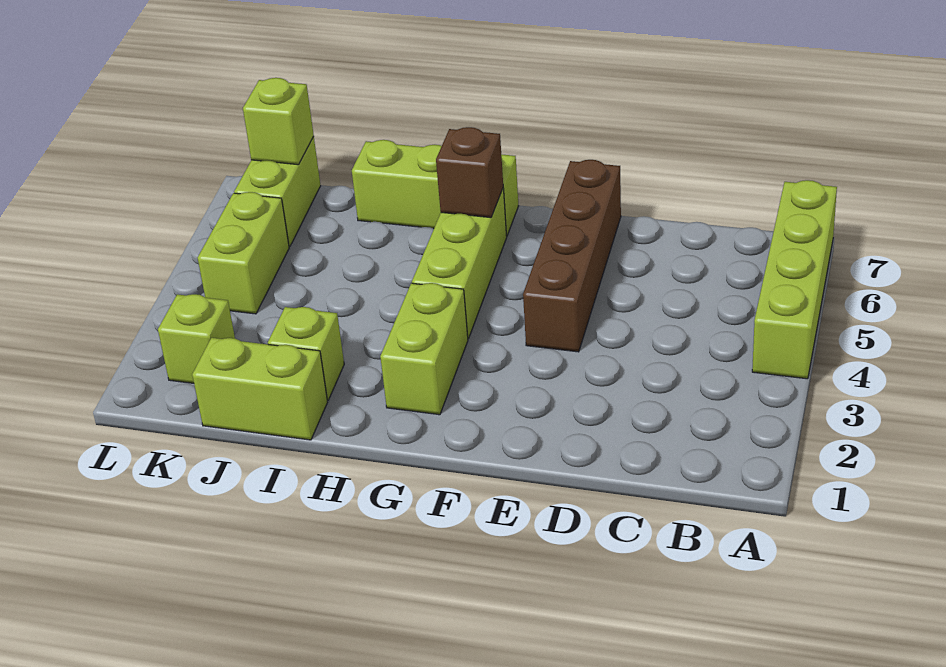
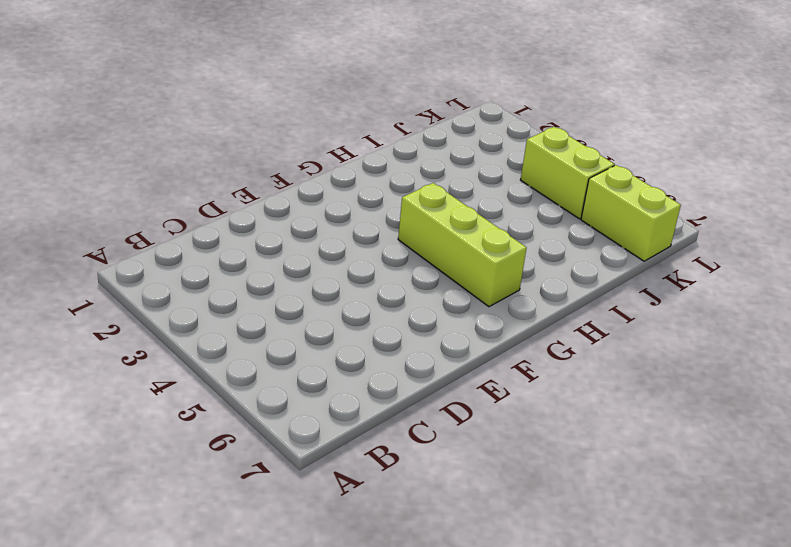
none -> lime 1x4 brick [752,180,837,379]
none -> brown 1x4 brick [523,160,621,352]
none -> lime 1x2 brick [380,283,468,415]

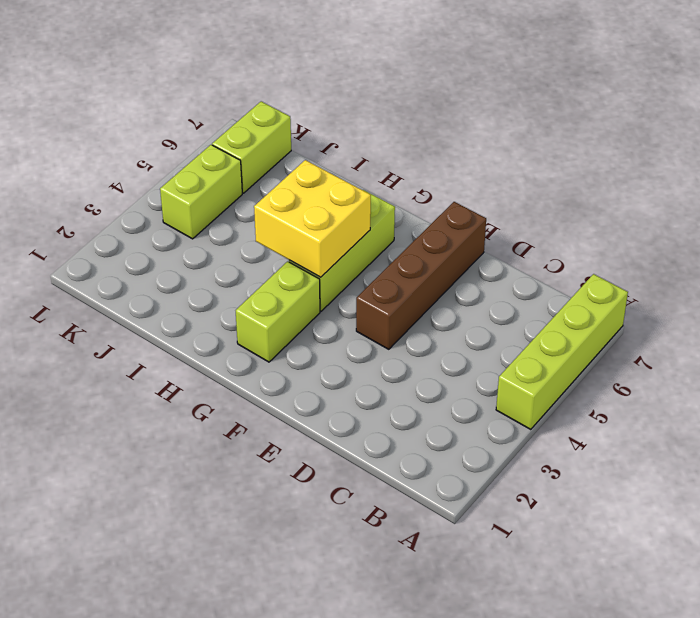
yellow 2x2 brick [254,160,371,277] -> none
none -> lime 1x3 brick [352,140,519,236]
none -> lime 1x2 brick [192,338,328,440]
none -> lime 1x1 brick [268,307,344,400]

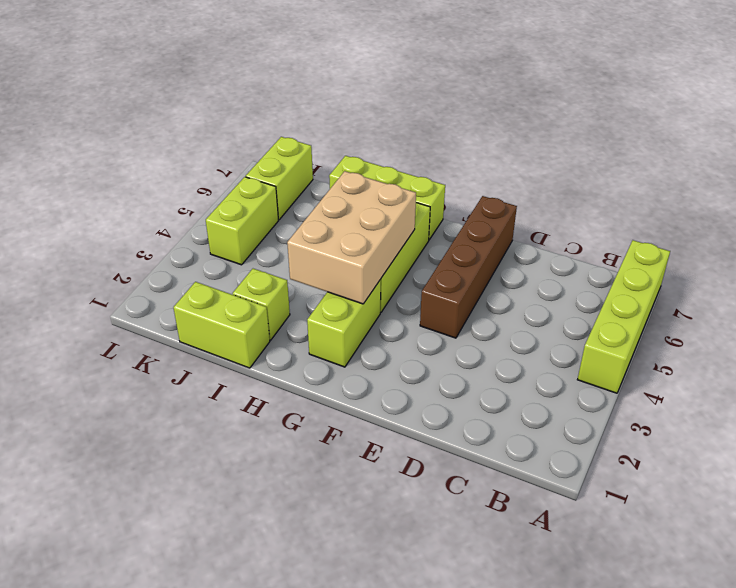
tan 2x3 brick [287,171,416,304] -> none
none -> lime 1x1 brick [158,294,235,383]
none -> brown 1x1 brick [436,127,503,218]
none -> lime 1x1 brick [243,78,314,165]

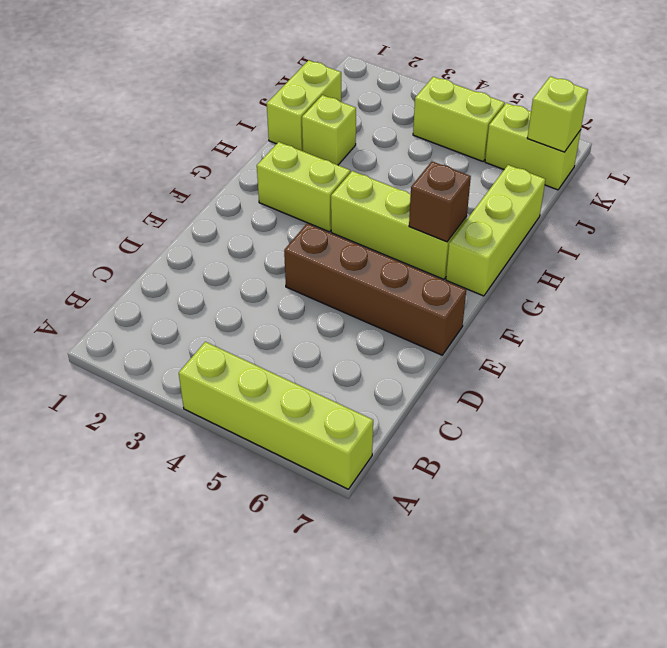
none -> lime 1x1 brick [158,294,235,383]

